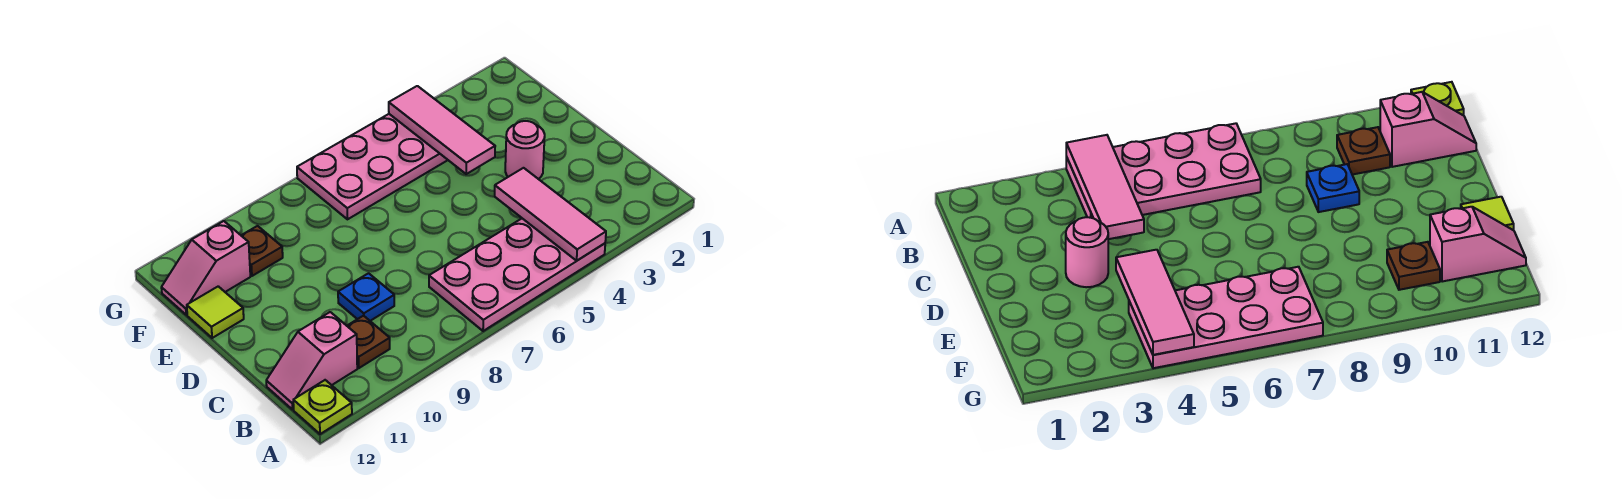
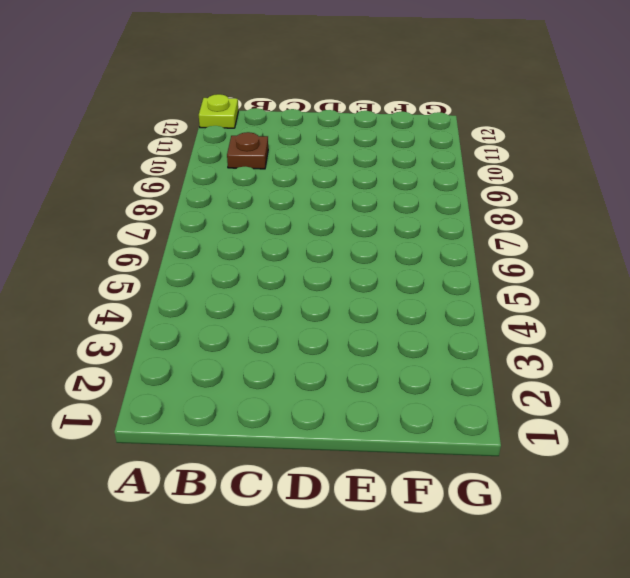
none -> pink 2x4 plate [429,219,605,331]
none -> pink 1x2 slope [266,312,357,410]
none -> blue 1x1 plate [338,273,394,321]

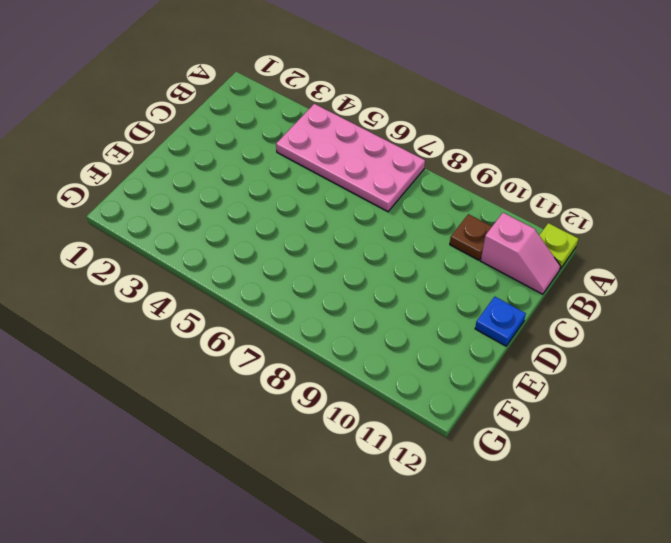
blue 1x1 plate [475,297,526,346] -> blue 1x1 plate moved to [338,273,394,321]
none -> pink 1x1 round brick [505,121,545,179]
none -> lime 1x1 tile [187,286,244,338]
none -> pink 2x4 plate [297,114,447,219]

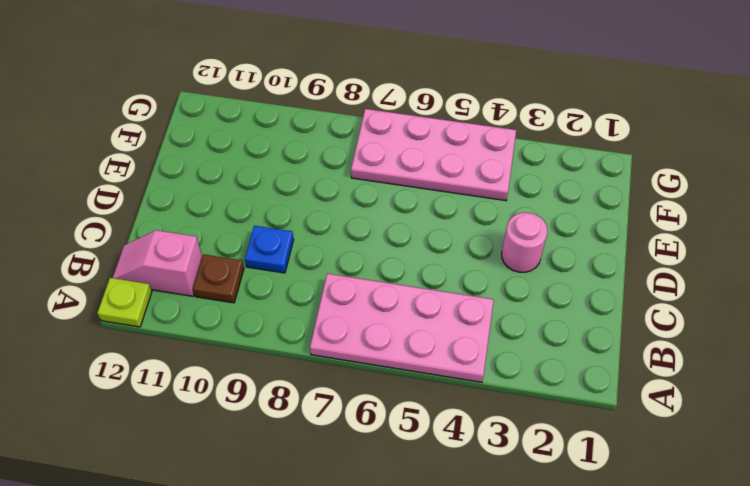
none -> lime 1x1 tile [187,286,244,338]
none -> brown 1x1 plate [241,226,283,276]
none -> pink 1x2 slope [161,221,250,315]

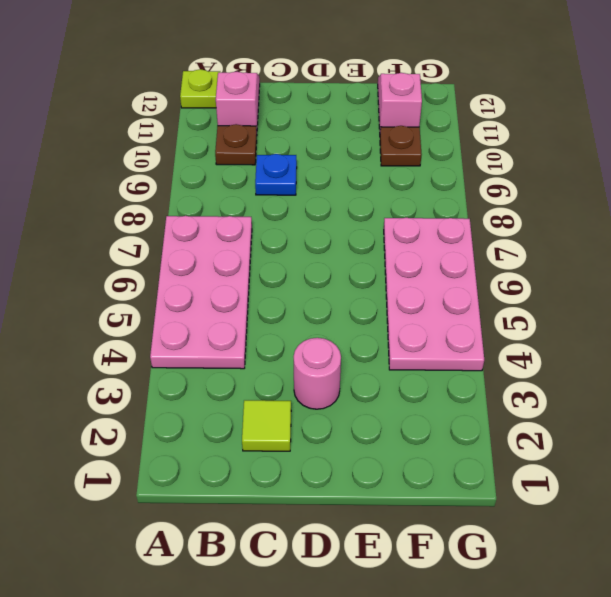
lime 1x1 tile [242,400,291,451] -> lime 1x1 tile moved to [187,286,244,338]
none -> pink 1x3 tile [495,168,606,261]
none -> pink 1x3 tile [389,86,495,174]

